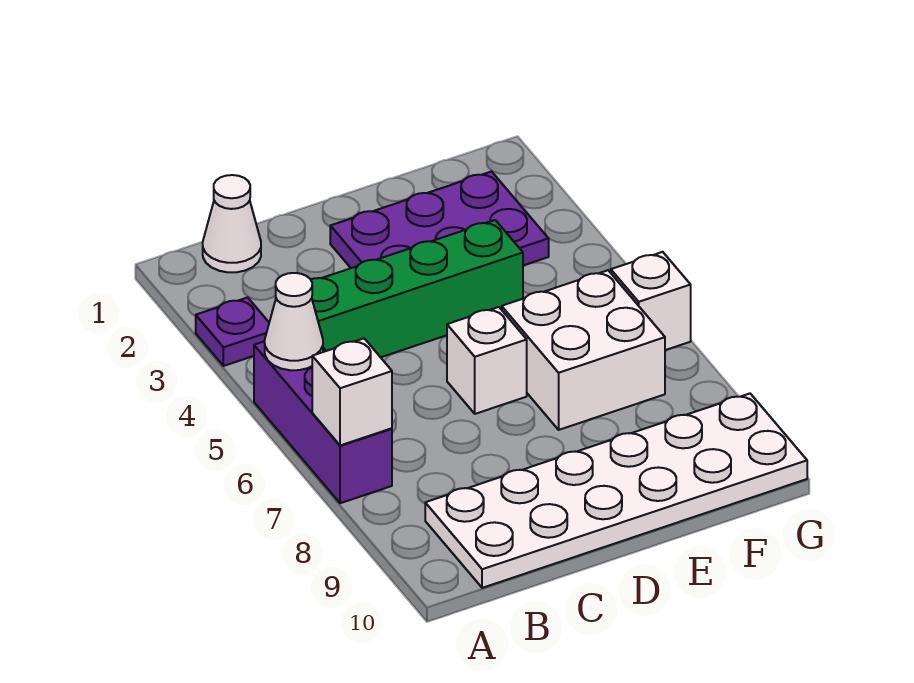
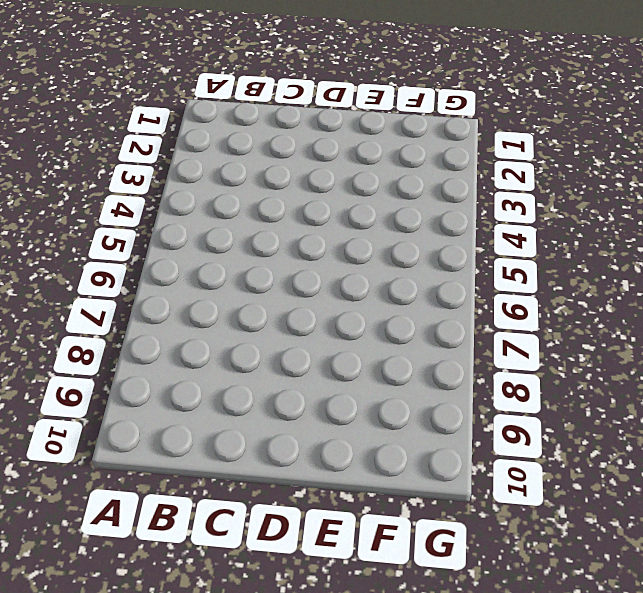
none -> purple 1x1 plate [196,297,269,366]
none -> purple 1x3 brick [254,341,392,503]

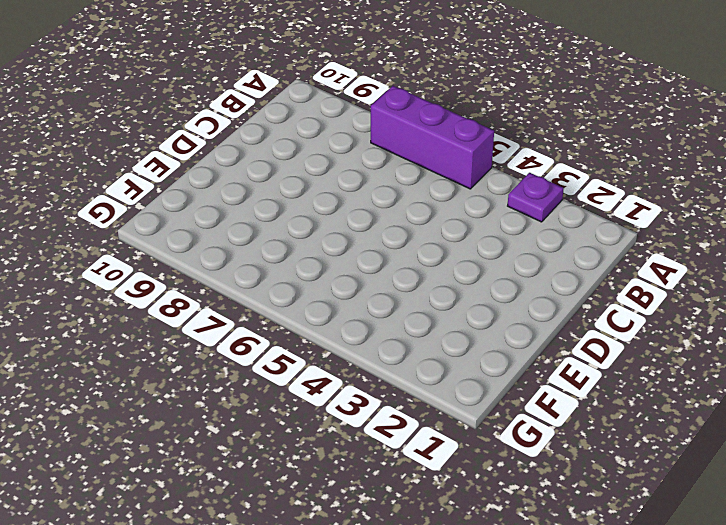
none -> white 1x1 cone [203,175,261,272]
none -> green 1x4 brick [311,220,523,357]

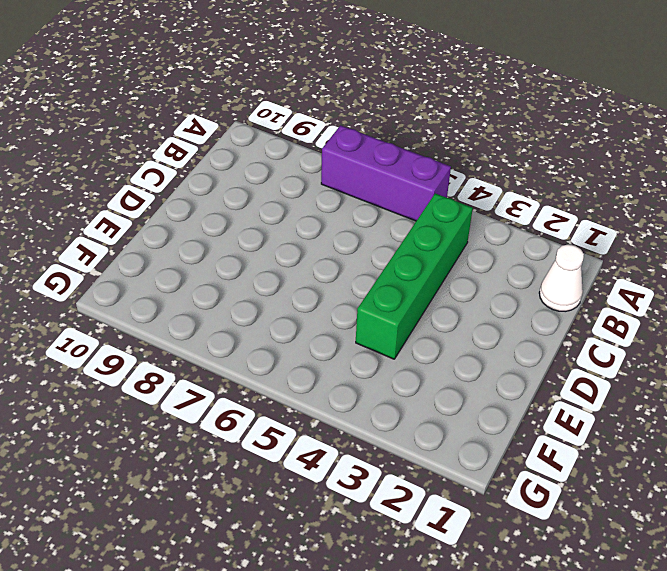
none -> purple 1x1 plate [196,297,269,366]
none -> white 2x6 plate [425,394,807,588]

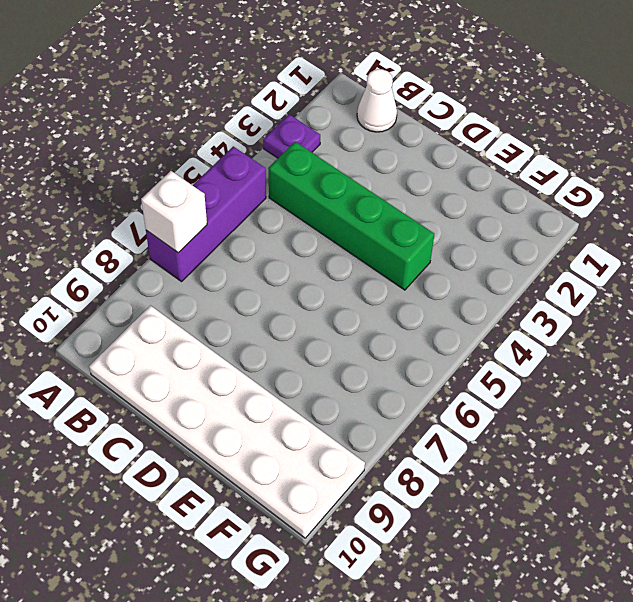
none -> purple 2x3 plate [330,172,549,268]
none -> white 1x1 brick [447,307,527,414]

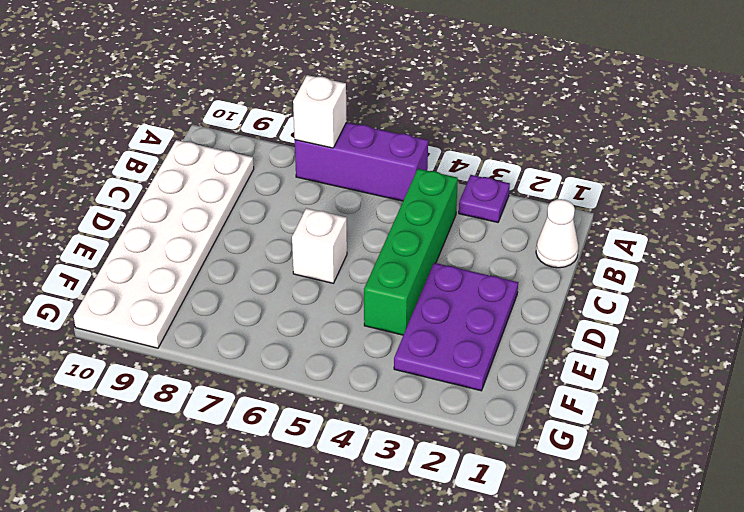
none -> white 2x2 brick [502,270,665,430]
none -> white 1x1 brick [611,252,691,350]

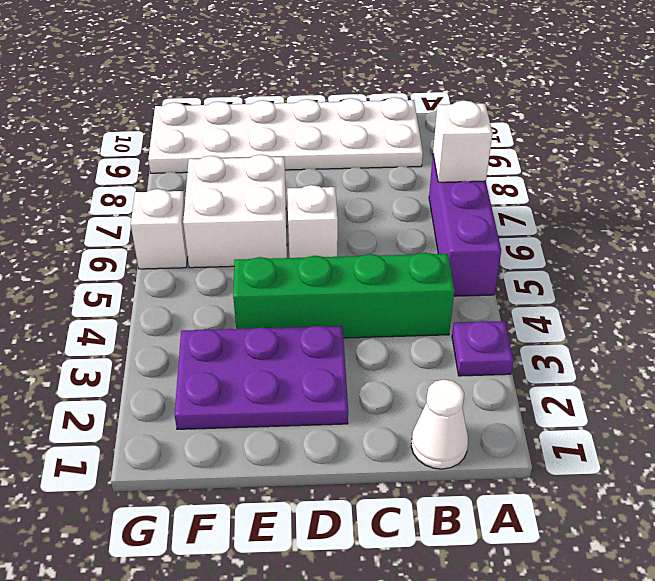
none -> white 1x1 cone [265,273,323,370]

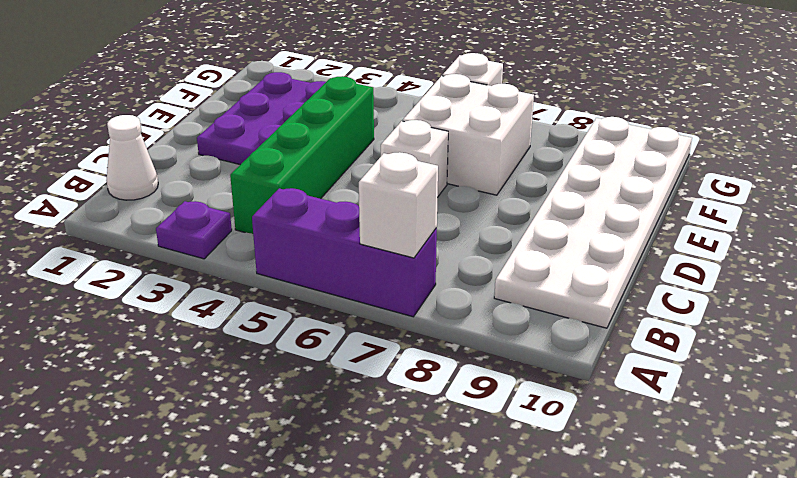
none -> white 1x1 cone [265,273,323,370]

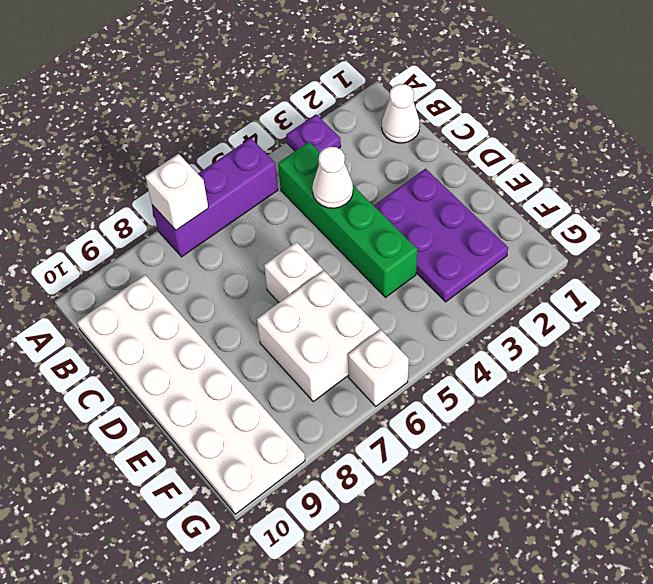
white 1x1 cone [312,147,353,208] -> white 1x1 cone moved to [265,273,323,370]

